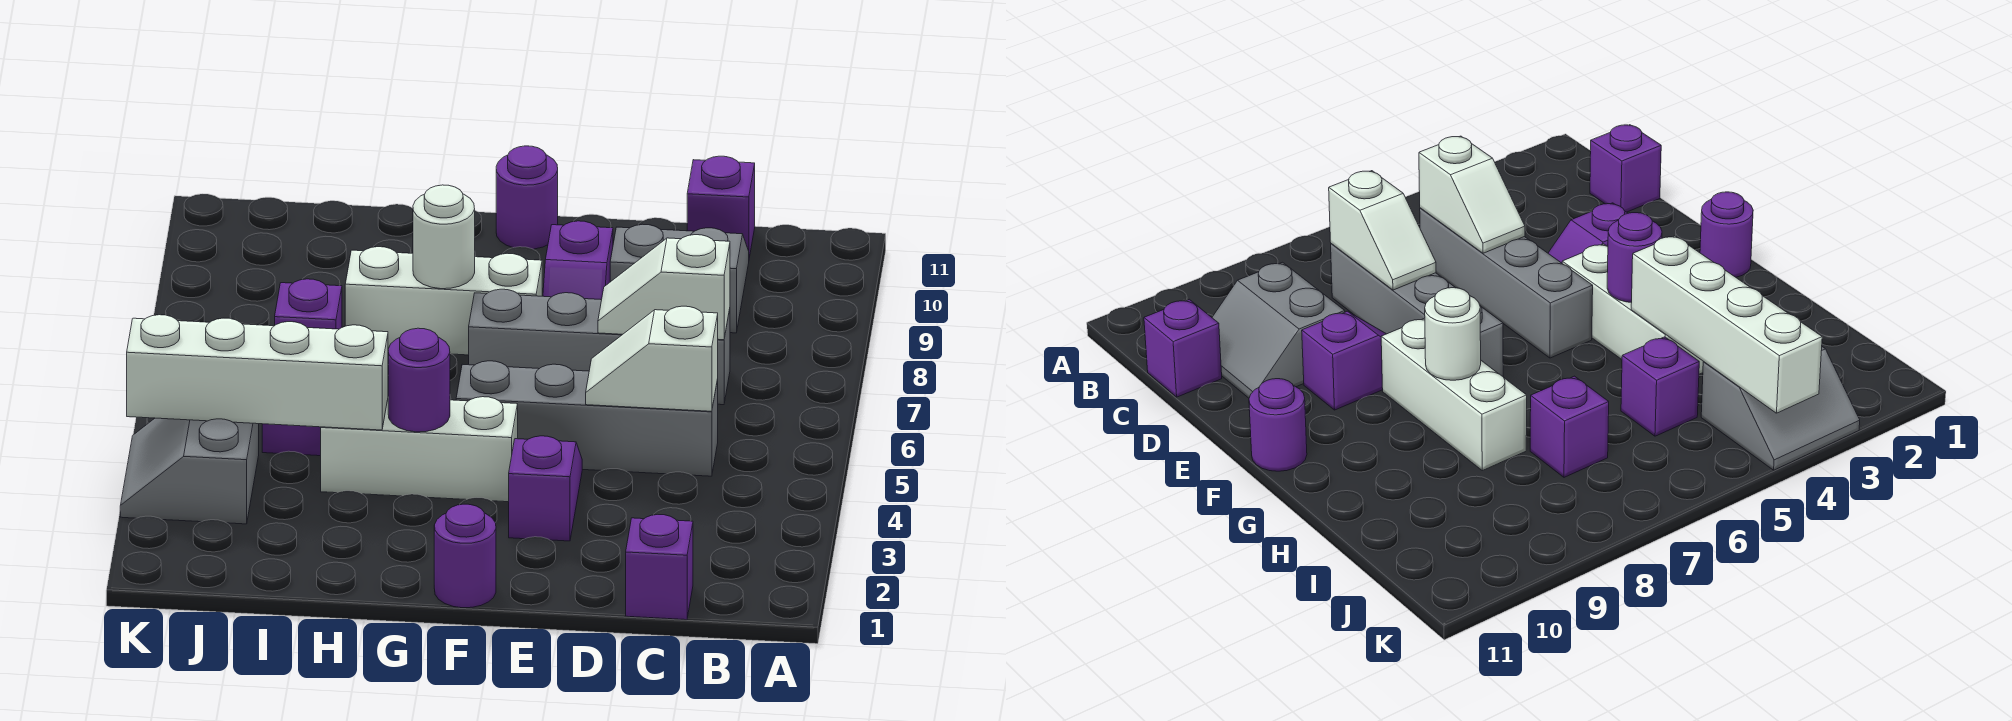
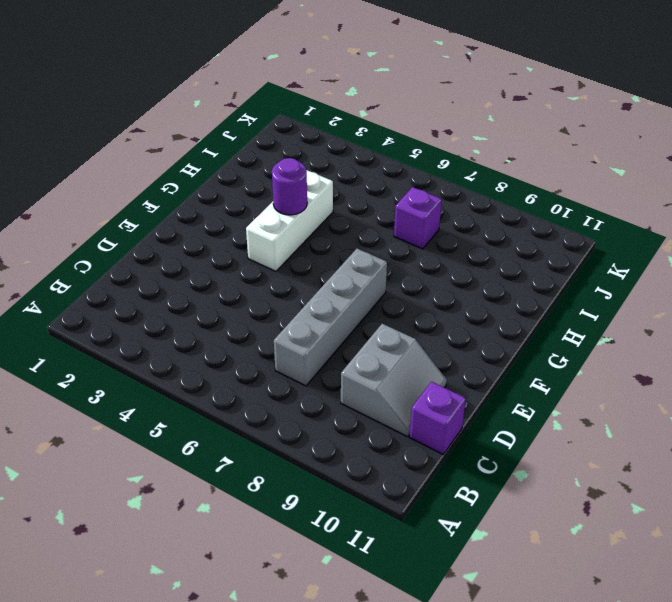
none -> purple 1x1 brick [626,515,693,620]
none -> grey 1x4 brick [456,361,718,476]
none -> purple 1x2 slope [509,436,582,541]

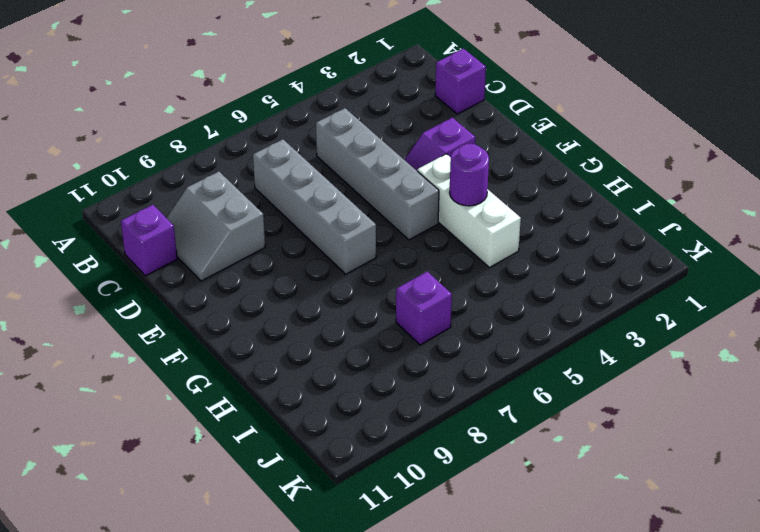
none -> purple 1x2 slope [543,221,613,300]
none -> purple 1x1 round brick [434,504,496,608]
none -> white 1x3 brick [345,247,542,355]

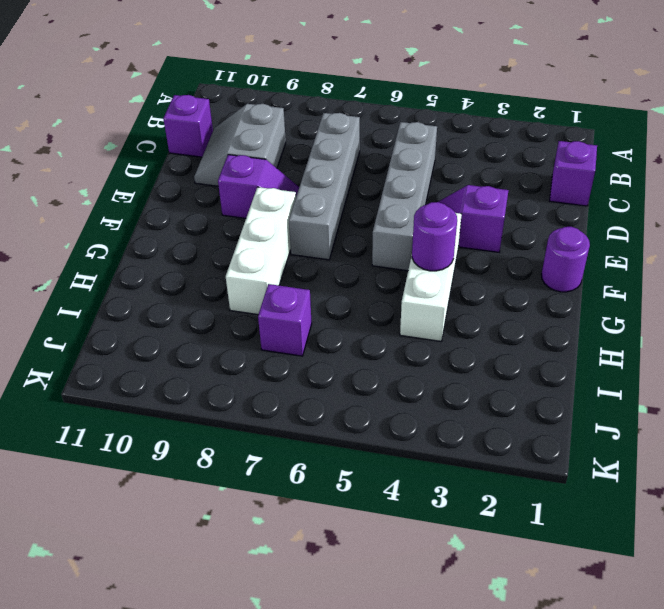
none -> purple 1x1 round brick [496,146,558,249]
none -> purple 1x1 brick [262,424,321,456]
none -> grey 2x2 slope [120,418,259,524]

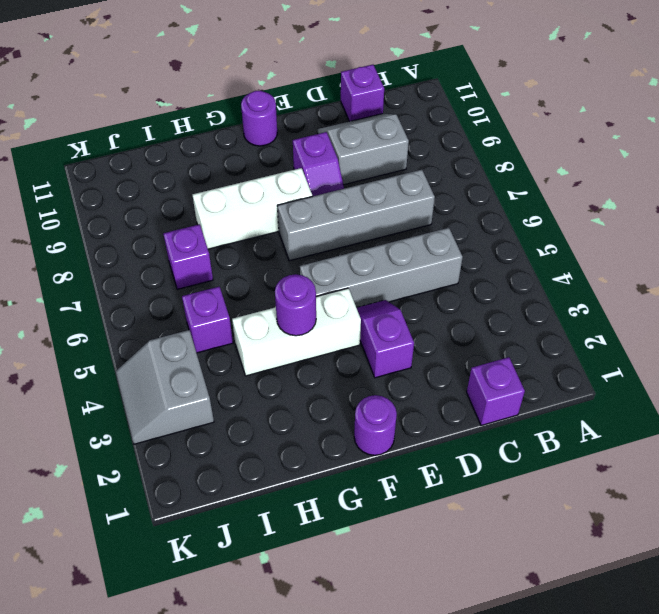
none -> white 1x2 slope [586,306,718,411]
none -> white 1x2 slope [598,235,730,340]
none -> white 1x1 round brick [413,185,475,289]

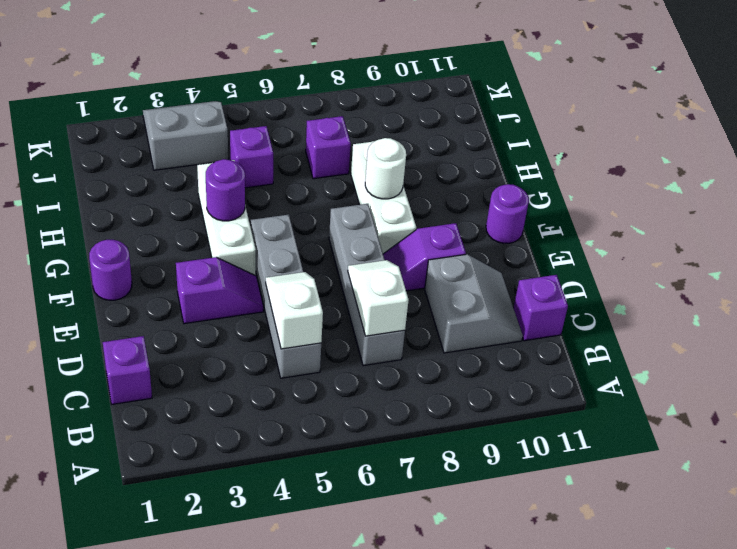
none -> white 1x4 brick [127,315,388,430]

